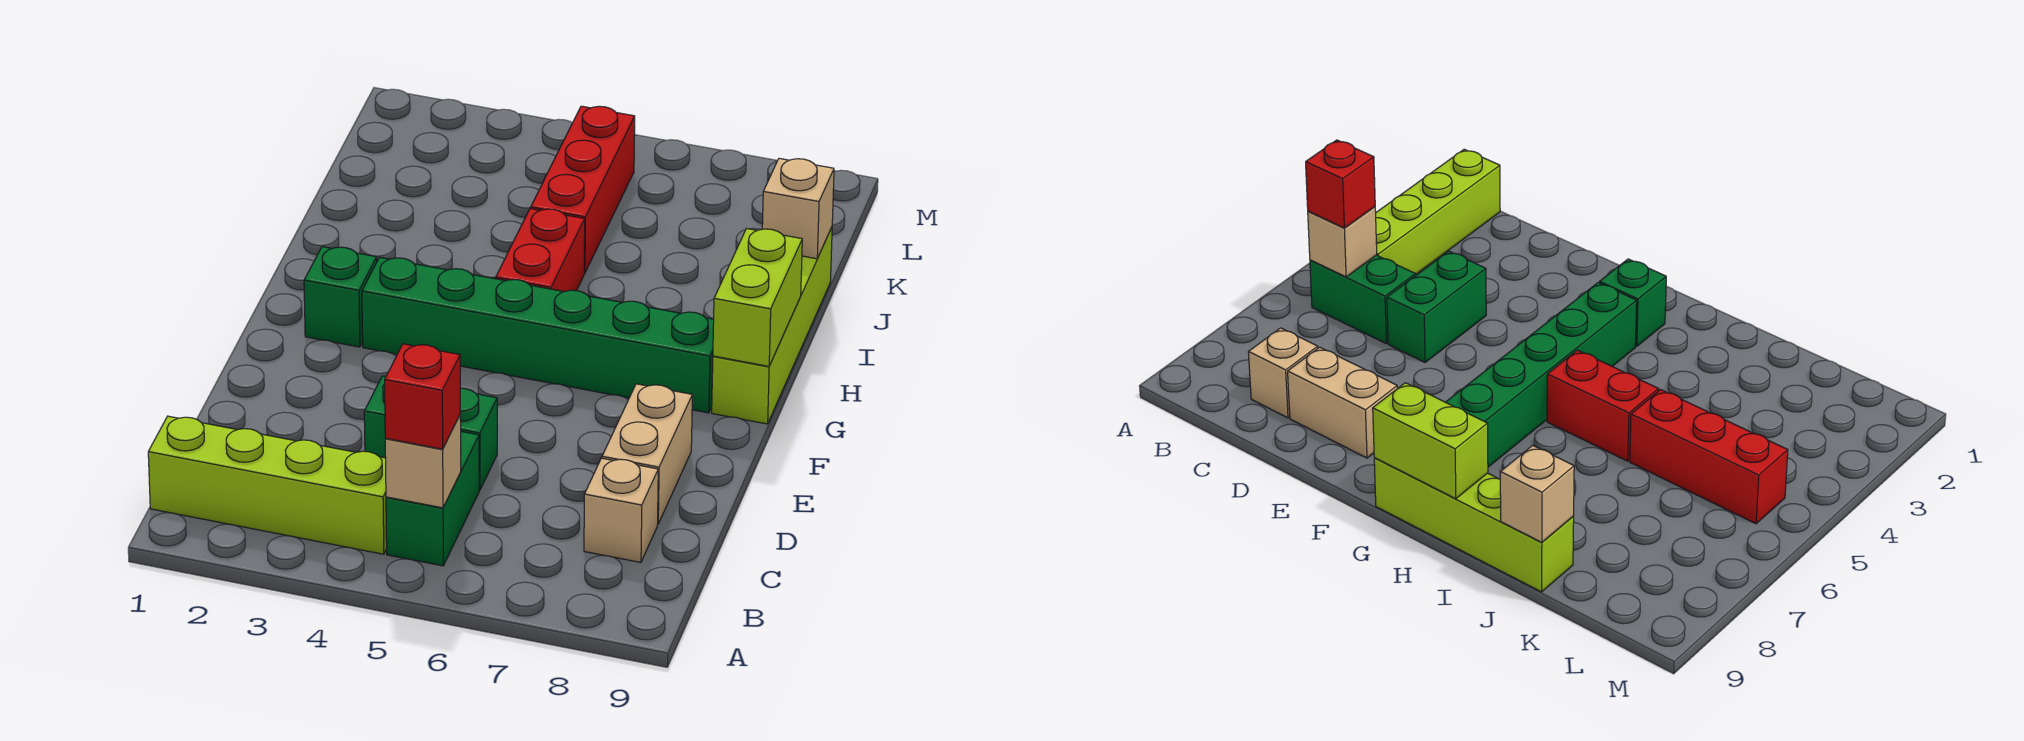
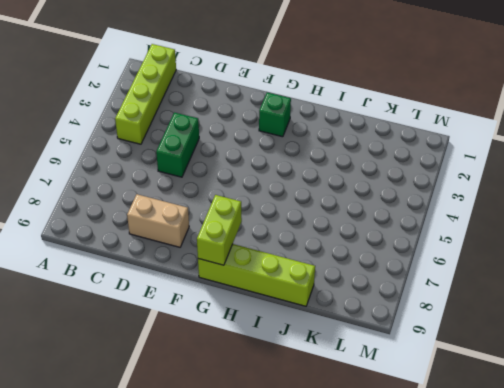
lime 1x2 brick [197,195,242,265] -> lime 1x2 brick turned to [713,229,802,366]
none -> green 1x2 brick [386,432,479,566]
none -> tan 1x1 brick [584,458,658,562]
none -> green 1x6 brick [362,257,714,413]

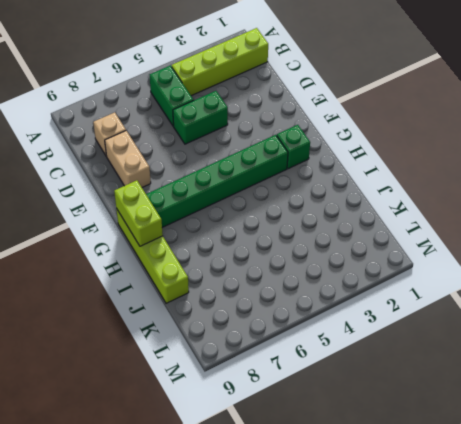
none -> red 1x2 brick [496,209,585,292]
none -> red 1x3 brick [531,106,635,273]
none -> tan 1x1 brick [385,415,461,508]

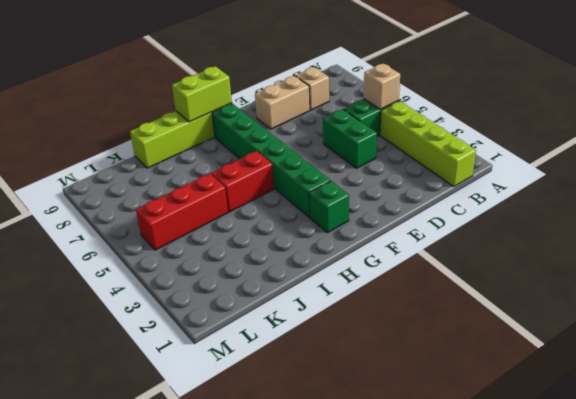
none -> tan 1x1 brick [762,158,834,259]
none -> red 1x1 brick [385,344,460,449]

